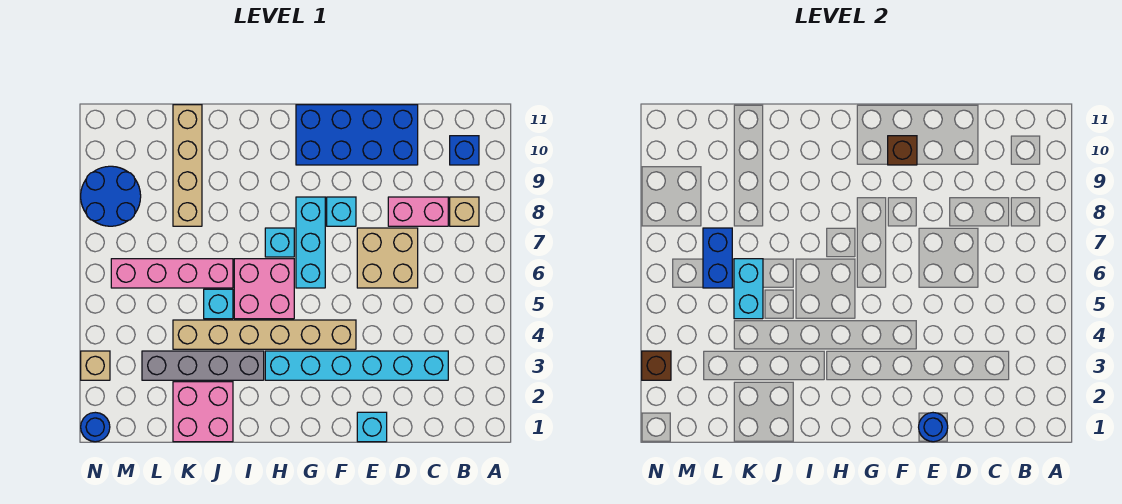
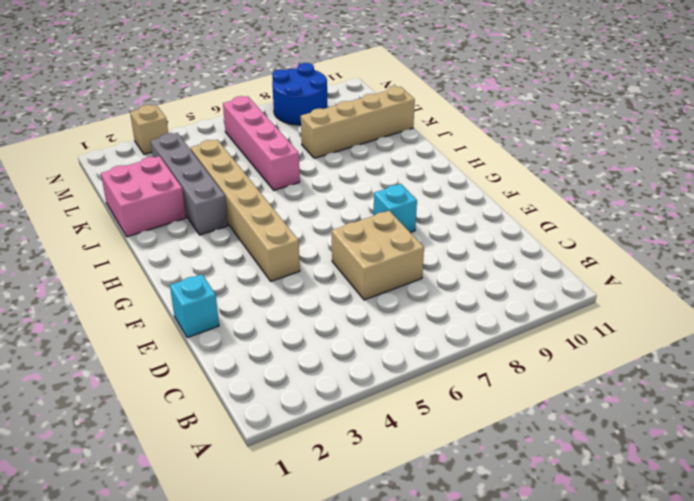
none -> tan 1x1 brick [450,197,479,226]
none -> blue 1x1 brick [450,136,479,165]
none -> cyan 1x6 brick [265,351,448,380]

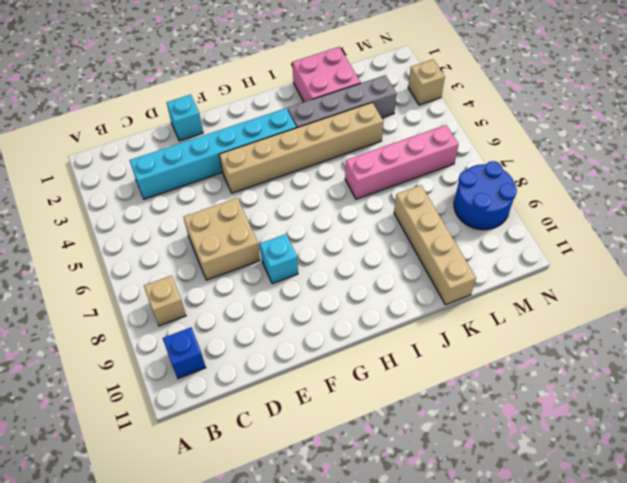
none -> pink 1x2 brick [388,197,448,226]
none -> blue 2x4 brick [296,105,418,165]
none -> cyan 1x3 brick [296,197,325,288]

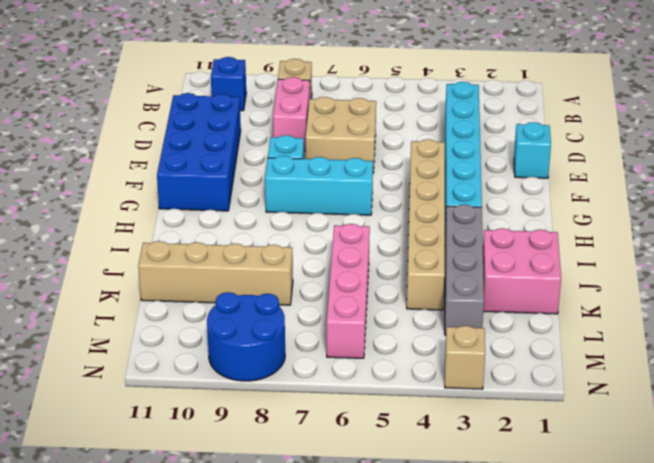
none -> pink 2x2 brick [234,259,294,319]
none -> cyan 1x1 brick [265,228,294,257]
none -> cyan 1x1 brick [204,289,233,319]

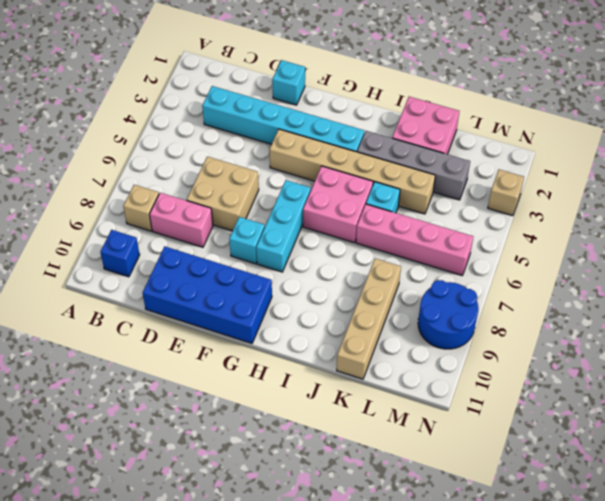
none -> cyan 1x1 brick [265,228,294,257]
none -> blue 1x1 round brick [81,412,110,442]
none -> blue 1x1 round brick [919,413,948,442]

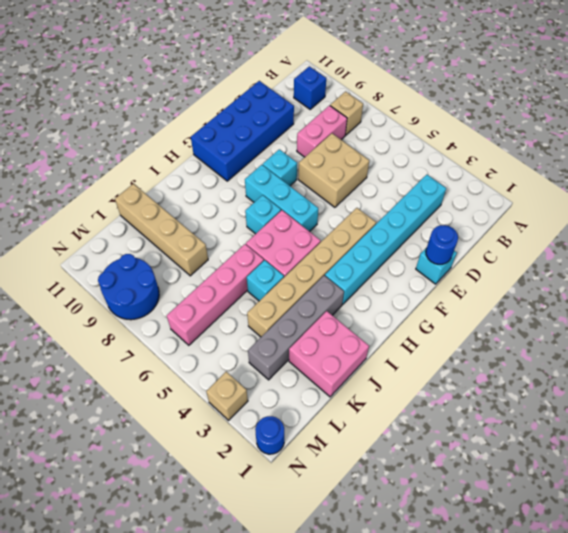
none -> brown 1x1 brick [888,136,917,165]
none -> cyan 1x2 brick [734,259,763,319]
none -> blue 1x2 brick [703,228,732,288]

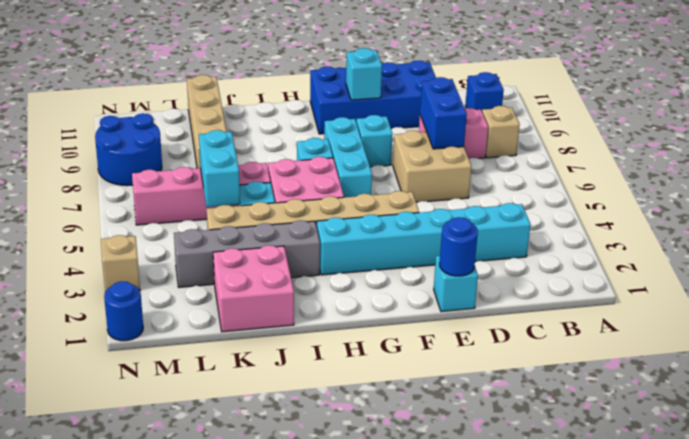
blue 1x2 brick [420,77,467,149] -> blue 1x2 brick moved to [703,228,732,288]
cyan 1x1 brick [346,48,382,100] -> brown 1x1 brick [888,136,917,165]
none -> brown 1x1 brick [642,351,671,380]

